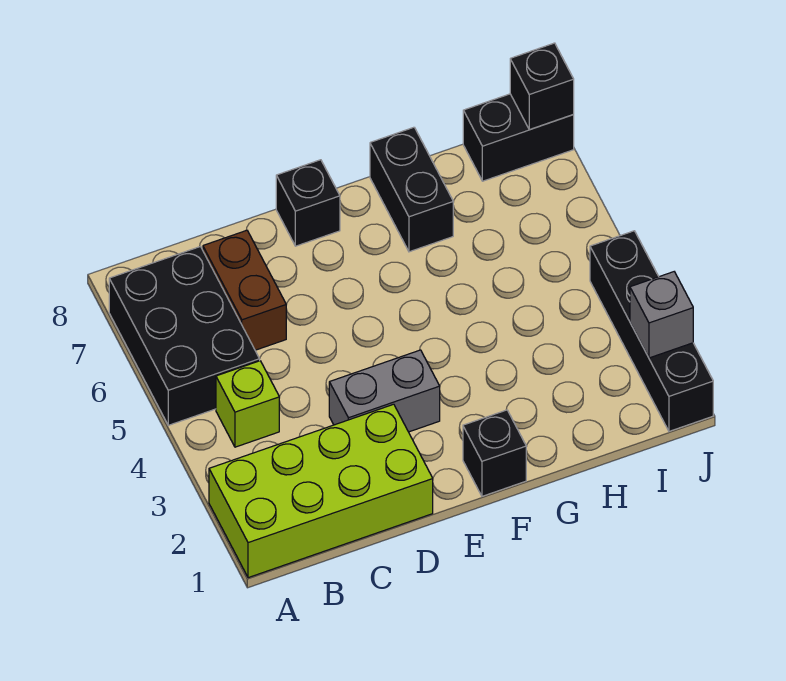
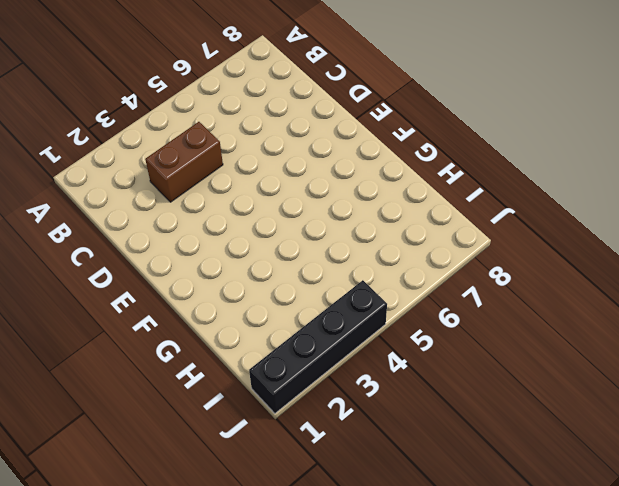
brown 1x2 brick [145,122,223,202] -> brown 1x2 brick moved to [203,230,286,350]
none -> lime 2x4 brick [209,404,433,578]
none -> black 2x3 brick [109,247,260,425]
none -> lime 1x1 brick [216,361,279,447]

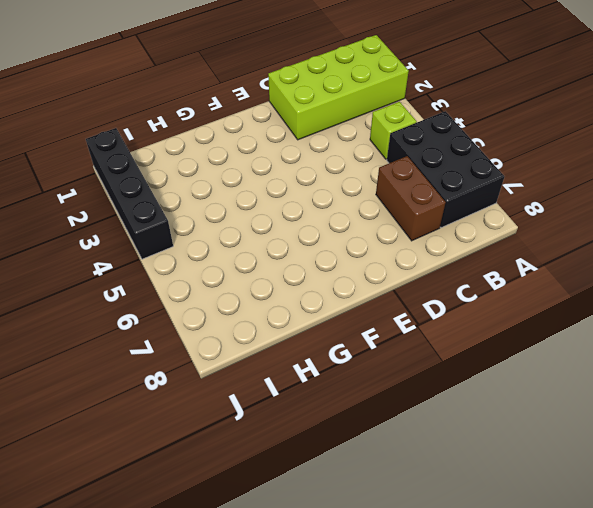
none -> grey 1x2 brick [329,350,440,432]
none -> black 1x1 brick [276,160,340,246]
none -> black 1x1 brick [463,410,526,496]

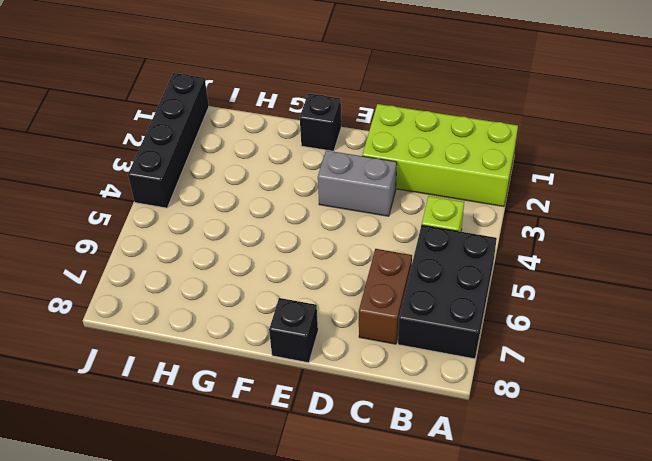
none -> black 1x2 brick [370,127,453,252]
none -> black 1x2 brick [463,94,574,181]
none -> grey 1x1 brick [630,272,693,358]

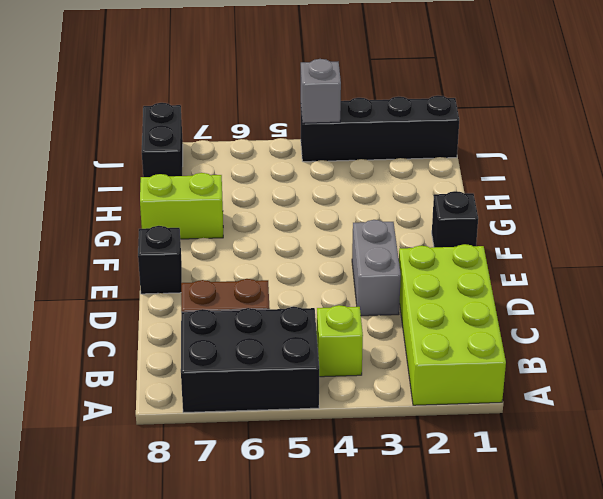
lime 1x2 brick [140,173,223,239] -> black 1x2 brick [370,127,453,252]
grey 1x1 brick [301,59,341,123] -> grey 1x1 brick moved to [630,272,693,358]
none -> black 1x1 brick [510,43,574,130]

